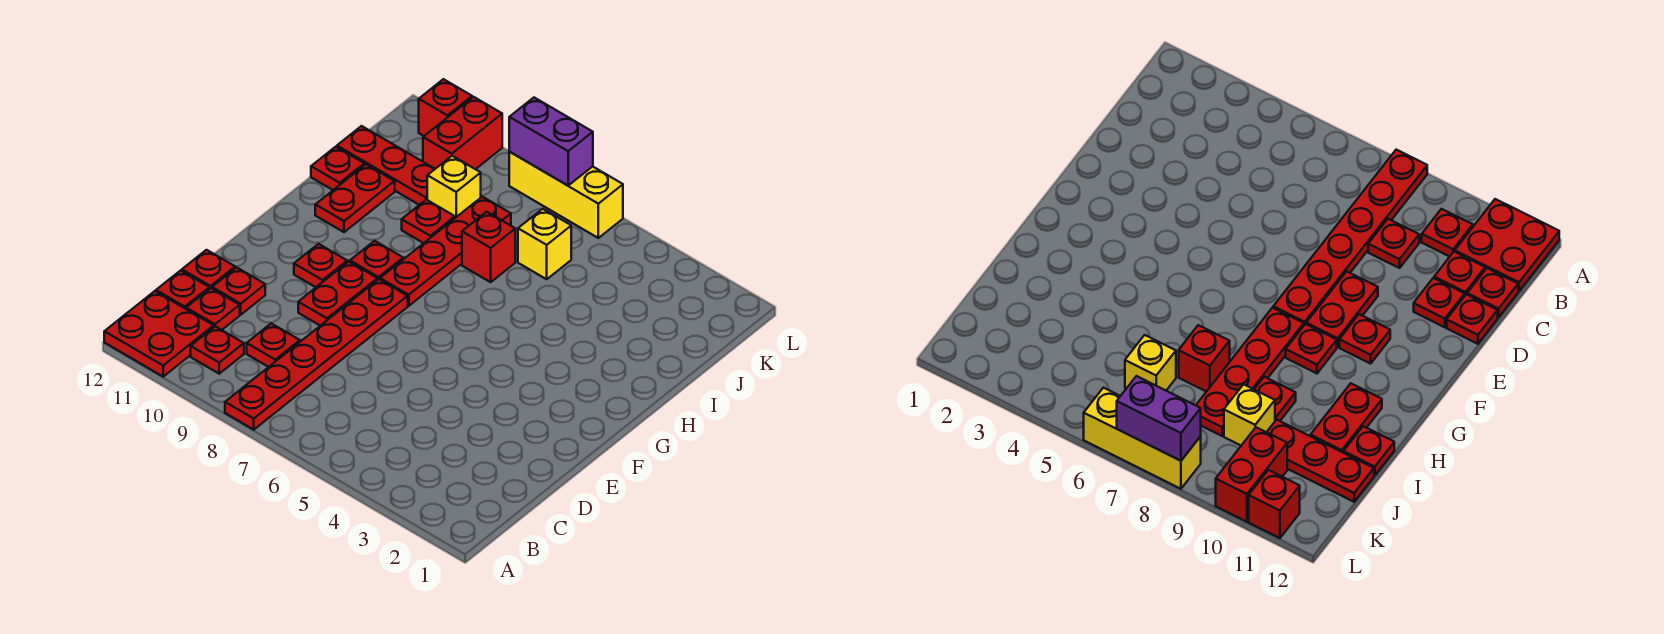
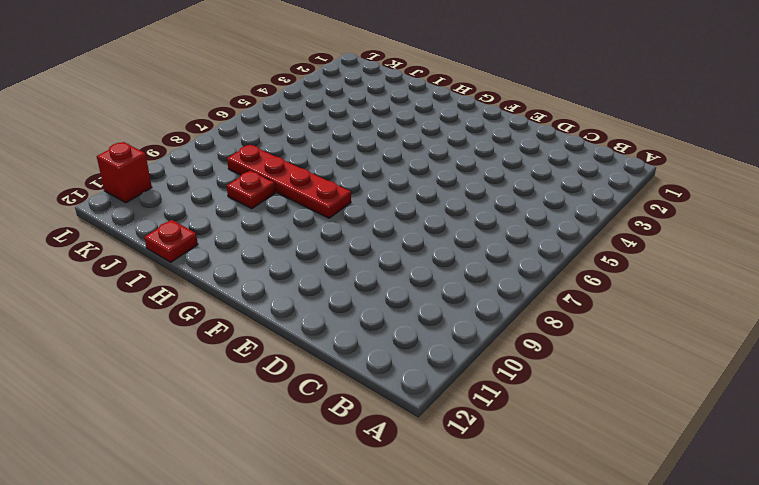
none -> red 1x6 plate [225,279,408,430]
none -> red 2x2 plate [104,291,214,377]
none -> red 1x1 plate [191,326,244,374]

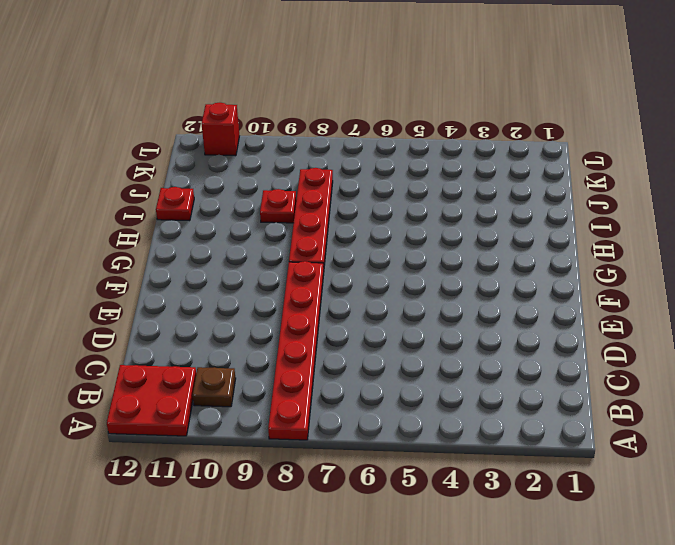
brown 1x1 plate [193,367,236,407] -> red 1x1 plate [191,326,244,374]
none -> red 1x1 plate [247,323,300,367]
none -> red 1x1 plate [186,288,240,330]
none -> red 1x1 plate [156,270,209,309]

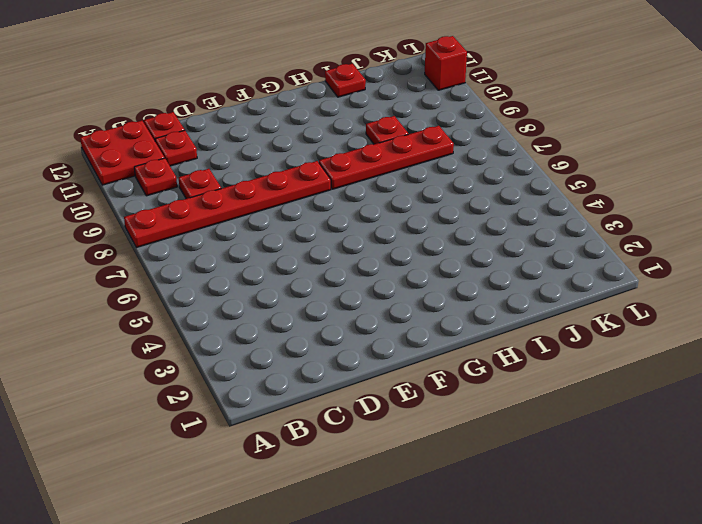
none -> red 1x1 plate [212,267,265,315]
none -> red 1x1 plate [182,250,235,289]
none -> red 1x2 plate [298,262,377,326]

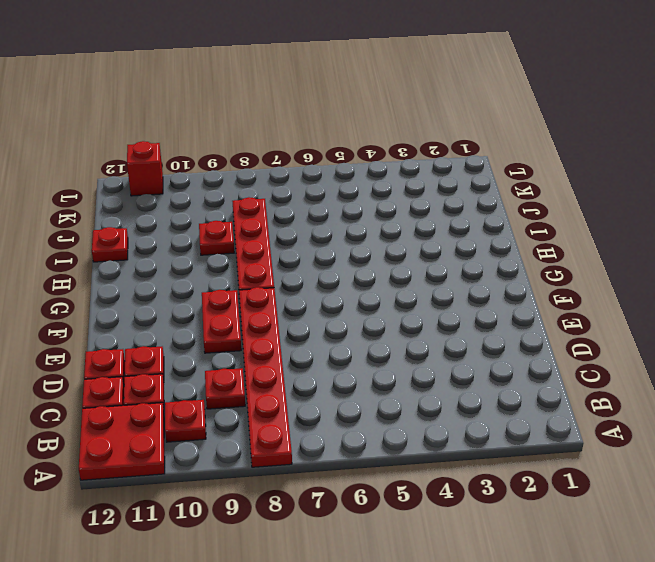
none -> red 1x1 plate [294,244,347,287]
none -> red 1x1 plate [350,241,403,280]
none -> red 1x2 plate [315,164,395,232]

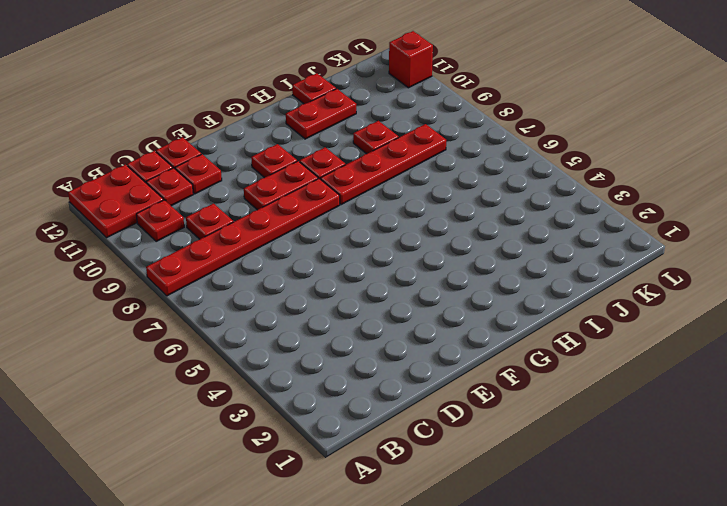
none -> red 1x1 brick [462,212,515,282]
none -> yellow 1x1 brick [518,209,571,279]
none -> yellow 1x1 brick [427,156,481,218]

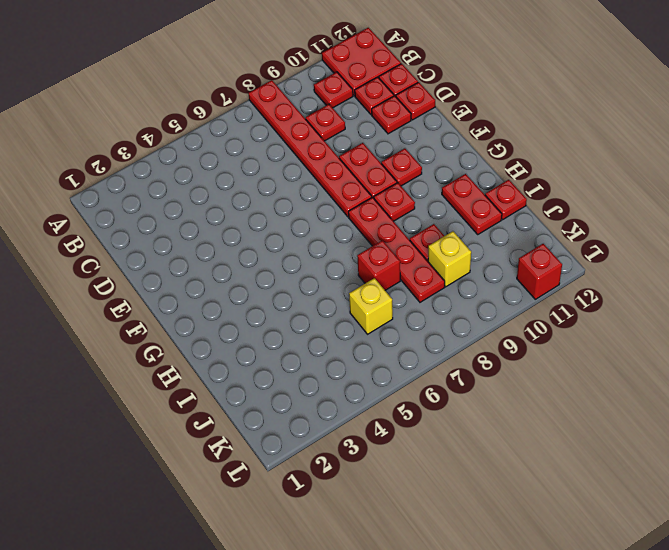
none -> red 1x3 plate [337,126,435,205]
none -> red 1x2 brick [423,97,502,169]
none -> yellow 1x3 brick [509,152,623,238]

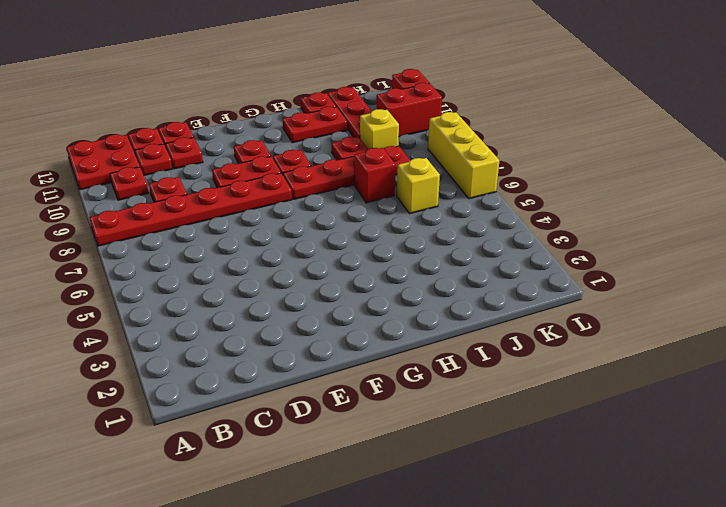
none -> purple 1x2 brick [509,98,593,185]

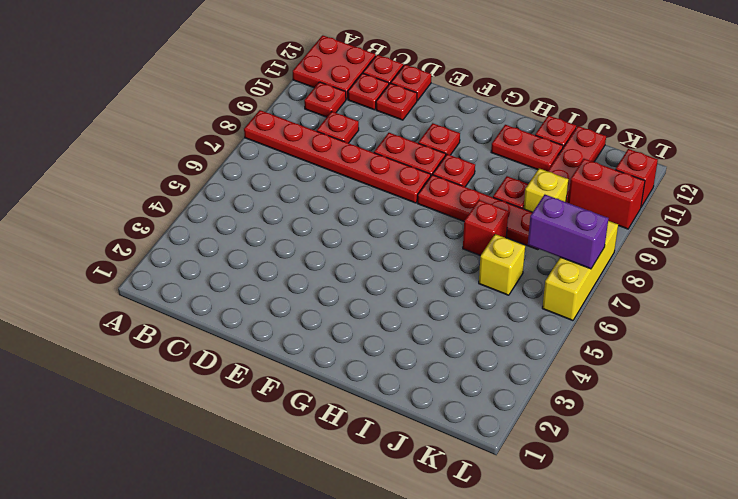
purple 1x2 brick [528,195,608,269] -> purple 1x2 brick turned to [509,98,593,185]

